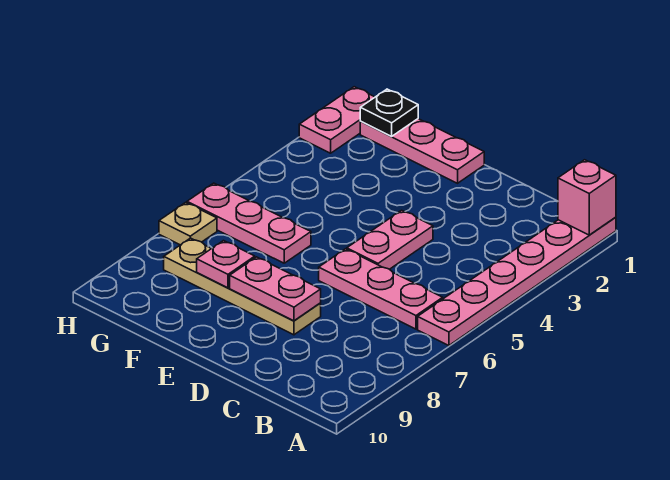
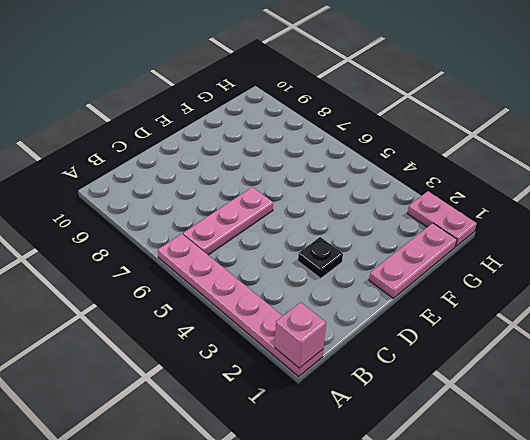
black 1x1 plate [298,237,343,278] -> black 1x1 plate moved to [360,89,418,137]
none -> pink 1x2 plate [347,210,433,269]
none -> tan 1x4 plate [164,238,321,335]
none -> pink 1x3 plate [187,183,311,263]

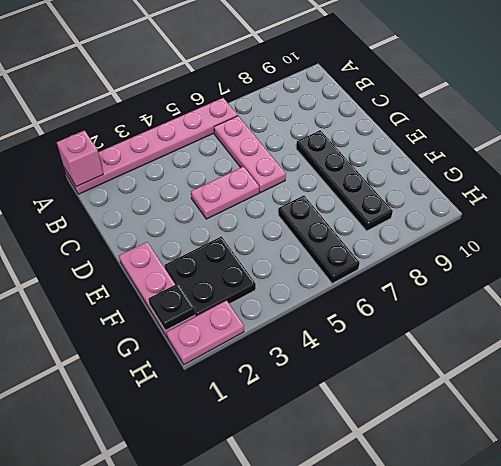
black 1x4 plate [296,130,393,231] -> tan 1x4 plate [164,238,321,335]
black 2x2 plate [164,236,256,316] -> none
black 1x3 plate [278,195,360,283] -> pink 1x3 plate [187,183,311,263]
none -> tan 1x1 plate [159,202,217,245]
none -> pink 1x2 plate [230,257,321,321]
none -> pink 1x1 plate [197,241,255,288]

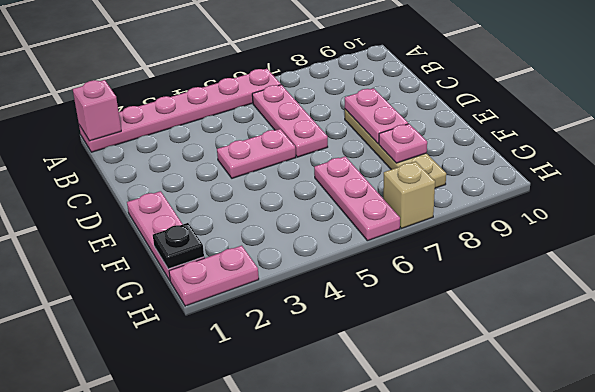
tan 1x1 brick [383,161,435,229] -> tan 1x1 plate [159,202,217,245]

